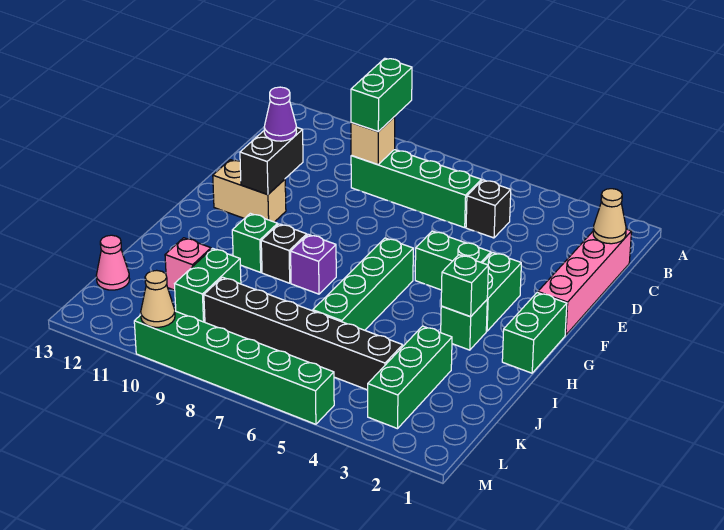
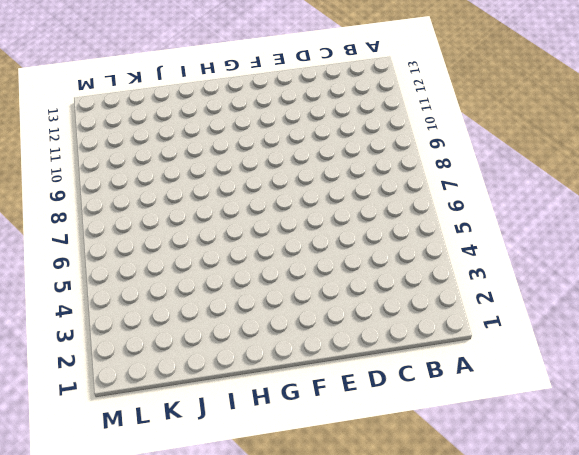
none -> pink 1x4 brick [538,229,632,335]
none -> black 1x1 brick [466,180,511,238]
none -> green 1x4 brick [351,150,481,228]

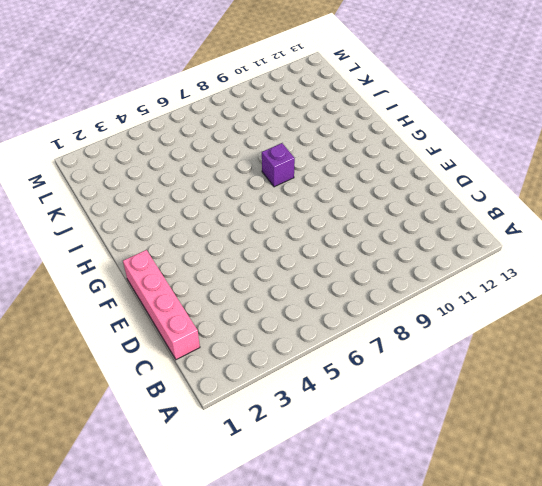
none -> black 1x1 brick [466,180,511,238]
none -> green 1x4 brick [351,150,481,228]
none -> green 1x2 brick [483,253,521,331]

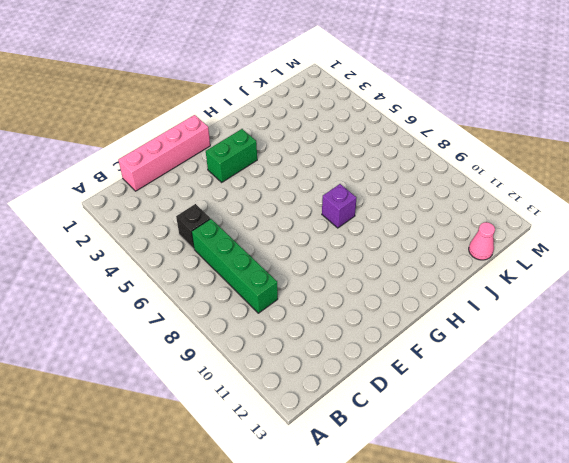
none -> green 1x2 brick [415,231,491,290]
none -> tan 1x2 brick [213,160,286,222]
none -> green 1x2 brick [502,293,567,373]

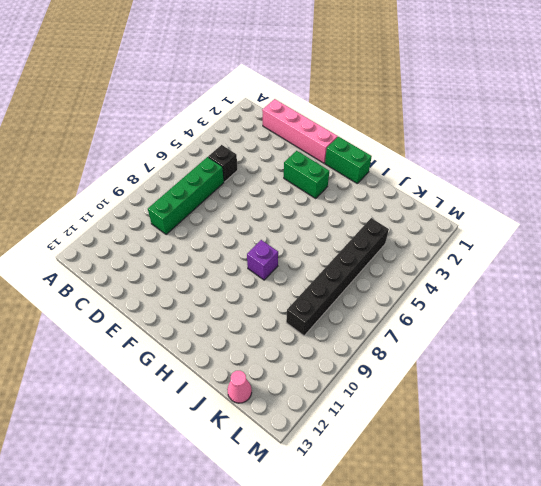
none -> green 1x2 brick [415,231,491,290]
none -> tan 1x2 brick [213,160,286,222]
none -> green 1x4 brick [313,238,413,330]

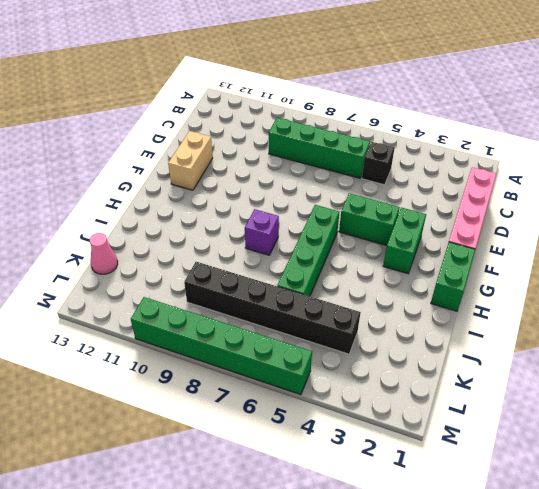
tan 1x2 brick [168,131,213,190] -> tan 1x2 brick turned to [213,160,286,222]
none -> green 1x1 brick [441,300,487,350]
none -> black 1x1 brick [261,224,307,283]
none -> green 1x1 brick [232,213,278,272]

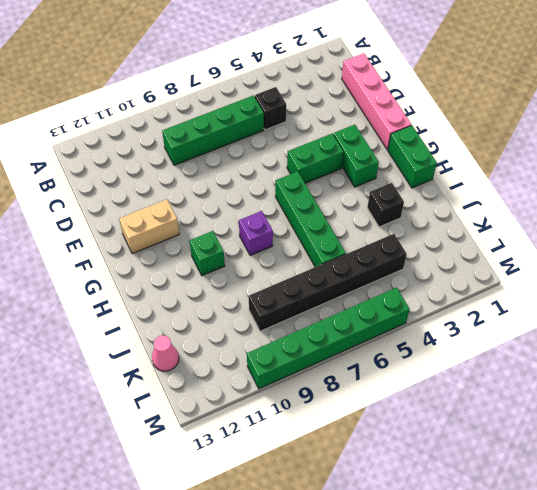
black 1x1 brick [367,183,404,227] -> black 1x1 brick moved to [261,224,307,283]
none -> green 1x1 brick [441,300,487,350]
none -> green 1x3 brick [368,326,452,429]
none -> green 1x2 brick [175,248,241,322]

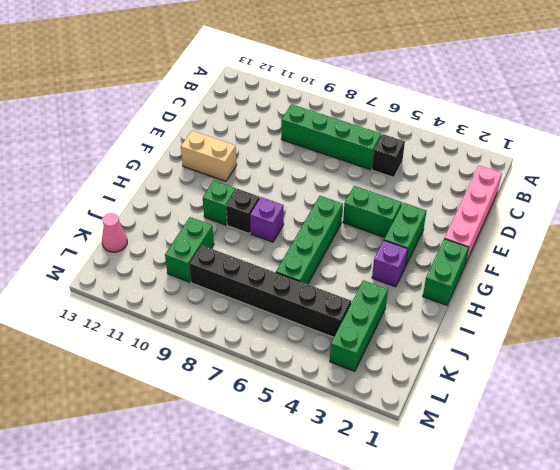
purple 1x1 brick [372,241,408,287] -> green 1x1 brick [441,300,487,350]
none -> pink 1x1 brick [165,238,211,290]
none -> green 1x6 brick [134,311,334,424]
none -> tan 1x1 cone [593,189,626,244]

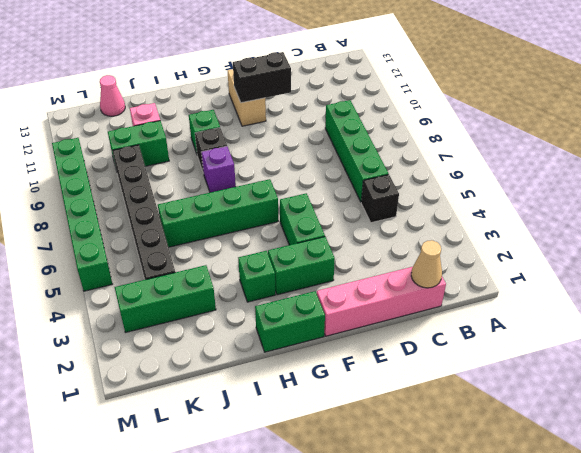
none -> tan 1x1 brick [351,117,395,165]
none -> green 1x1 brick [441,255,488,317]
none -> tan 1x1 cone [141,270,175,327]

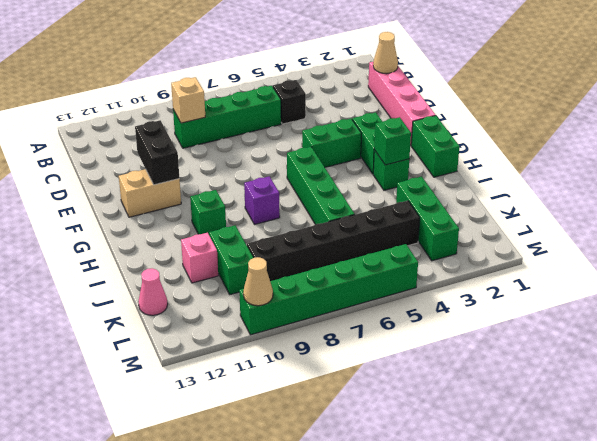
none -> black 1x1 brick [261,224,307,283]
none -> green 1x2 brick [351,58,412,132]
none -> purple 1x1 cone [264,87,296,141]

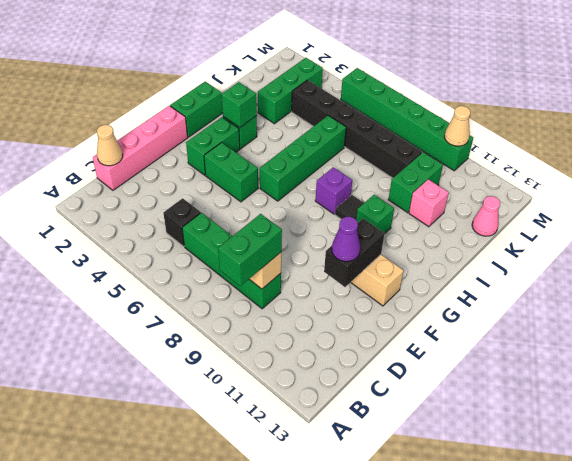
black 1x1 tile [335,195,364,219] -> black 1x1 brick [261,224,307,283]

